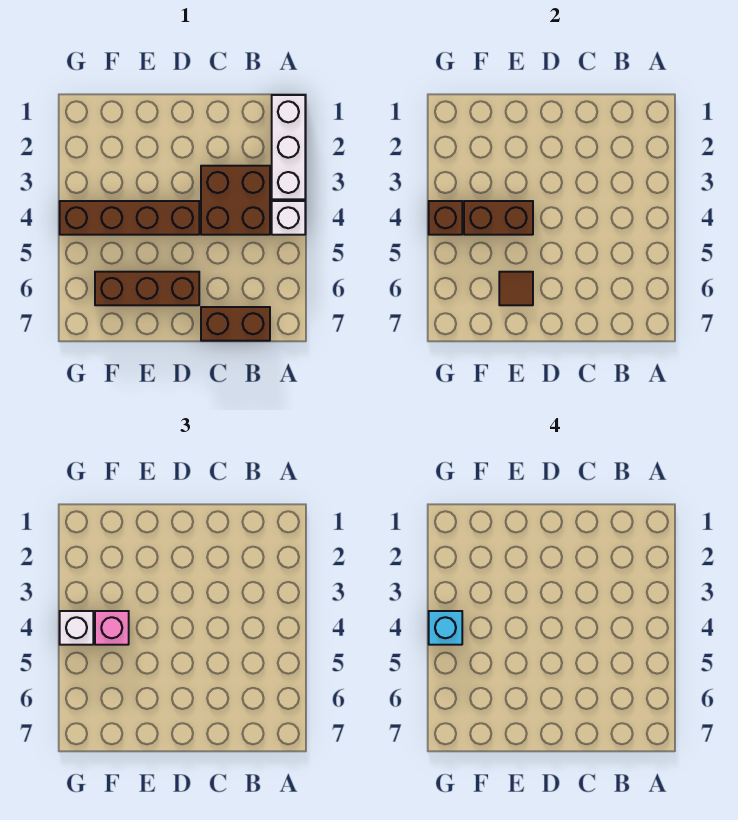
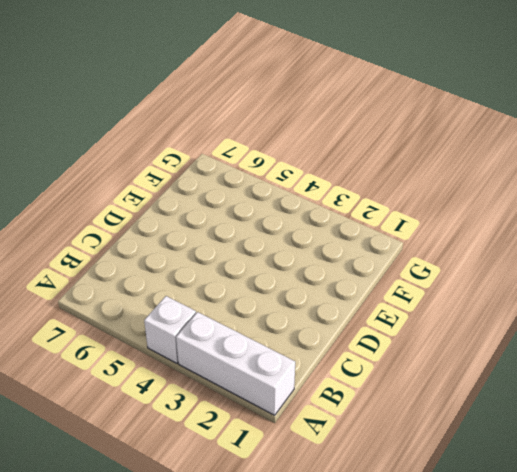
none -> brown 2x2 brick [201,166,270,235]
none -> brown 1x2 brick [201,307,270,341]
none -> brown 1x4 brick [60,201,199,235]

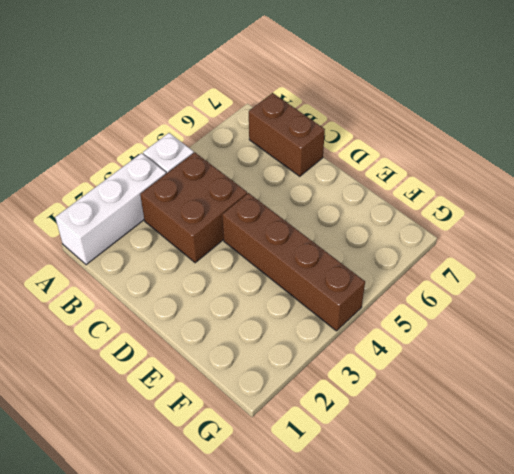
none -> brown 1x3 brick [95,272,199,305]
none -> brown 1x2 brick [464,201,533,235]
none -> brown 1x1 tile [499,272,533,305]

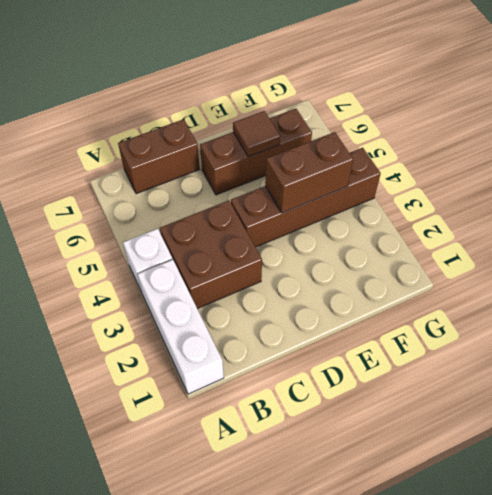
none -> brown 1x1 brick [429,201,462,235]
none -> pink 1x1 brick [95,611,129,645]
none -> white 1x1 brick [60,611,93,645]

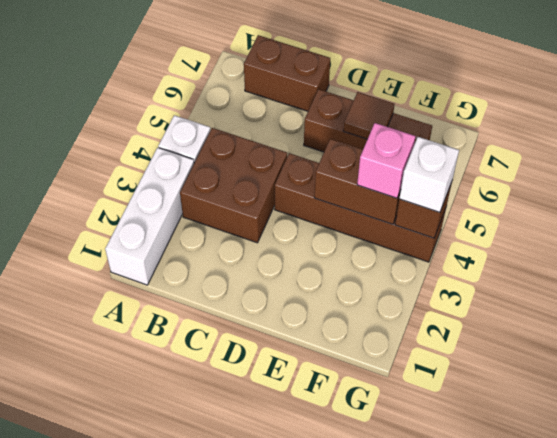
none -> cyan 1x1 brick [429,611,462,645]

